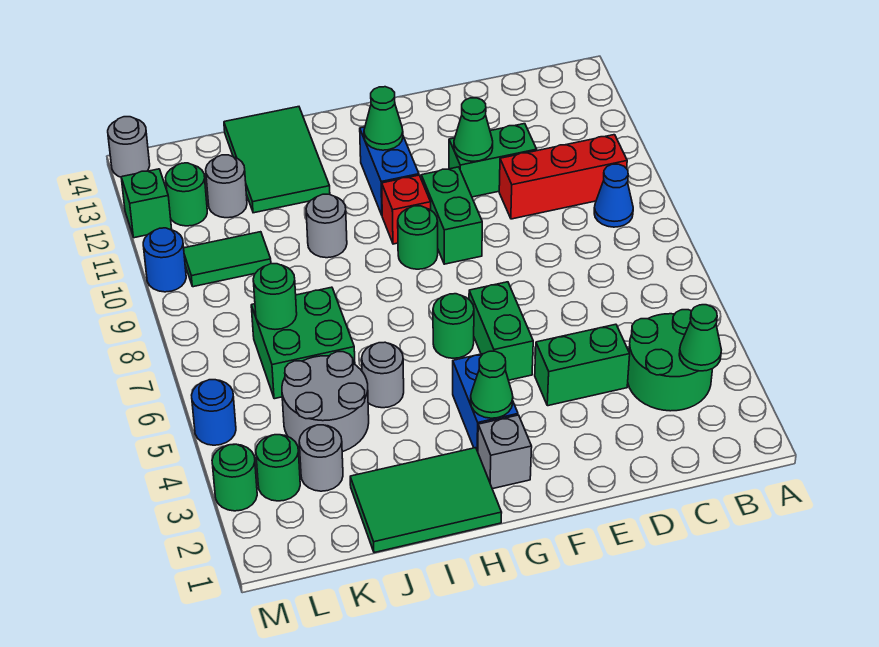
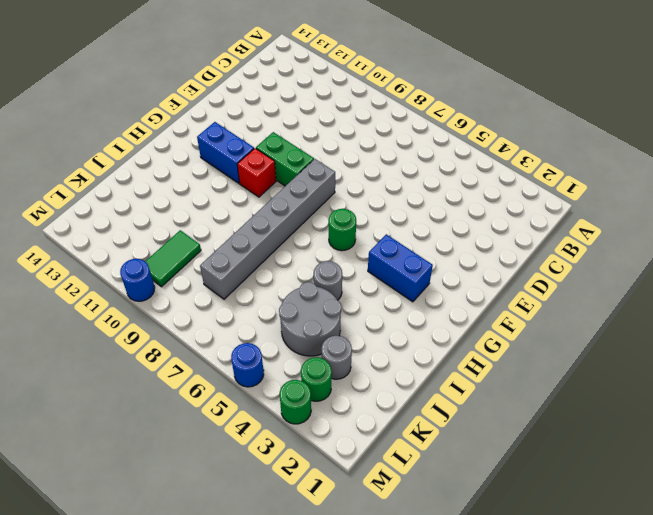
grey 1x6 brick [200,159,335,299] -> none
none -> green 2x2 round brick [628,310,712,411]
none -> blue 1x1 cone [594,164,633,227]
none -> red 1x3 brick [499,135,627,219]
none -> green 1x2 brick [535,324,630,406]

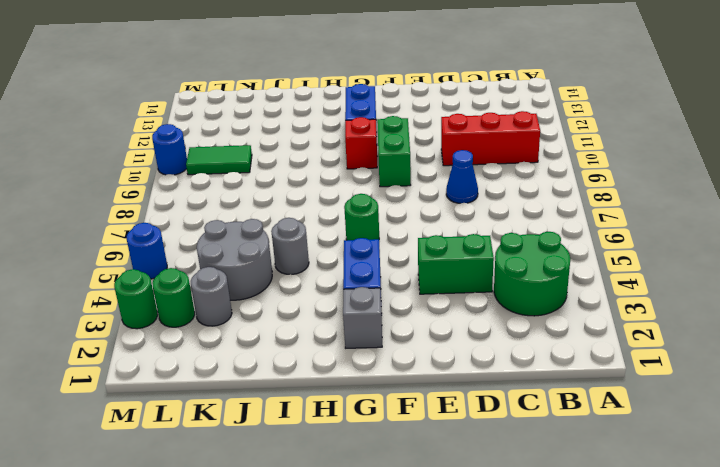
blue 1x1 cone [446,150,478,203] -> blue 1x1 cone moved to [594,164,633,227]
none -> green 1x2 brick [449,124,537,197]
none -> green 1x2 brick [469,282,533,380]
none -> green 1x1 round brick [398,206,438,269]
none -> green 2x3 tile [350,448,502,553]

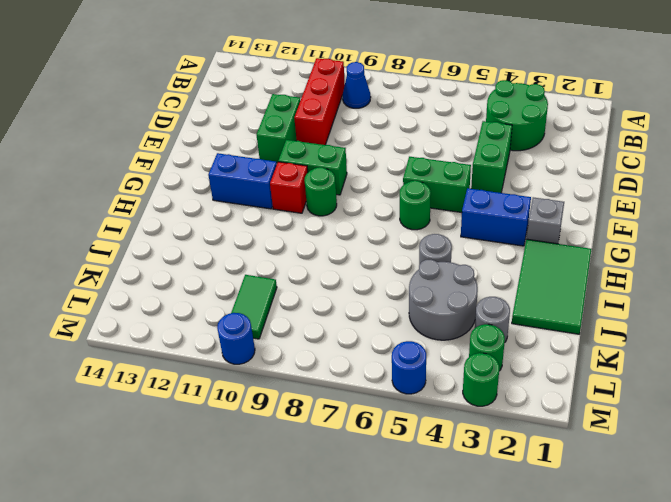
none -> grey 1x1 round brick [306,194,347,258]
none -> green 2x3 tile [224,107,330,213]
none -> green 2x2 brick [251,287,355,399]
none -> grey 1x1 round brick [206,155,247,218]

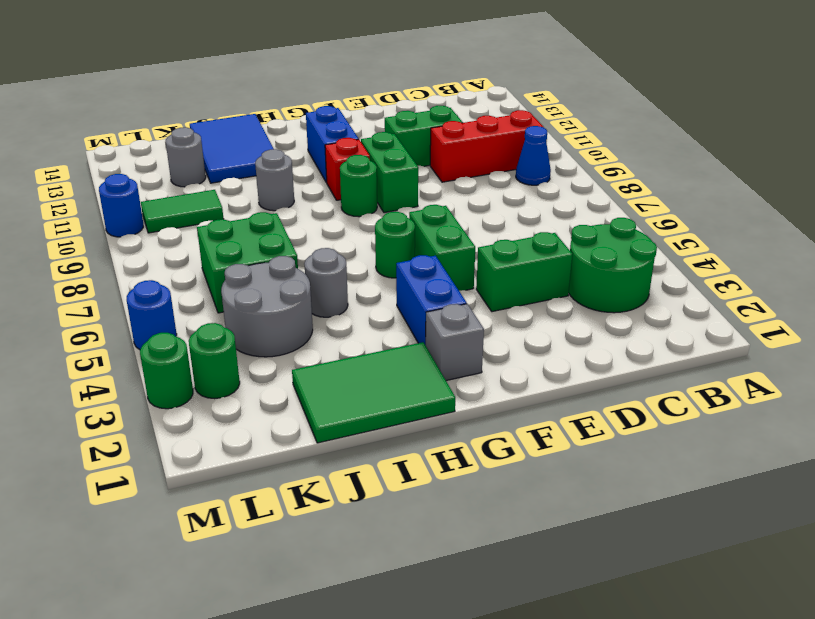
blue 2x3 tile [190,114,274,183] -> green 2x3 tile [224,107,330,213]
none -> grey 1x1 round brick [299,425,343,491]
none -> green 1x1 round brick [166,163,207,226]
none -> green 1x1 brick [121,169,172,238]
none -> grey 1x1 round brick [108,117,150,177]

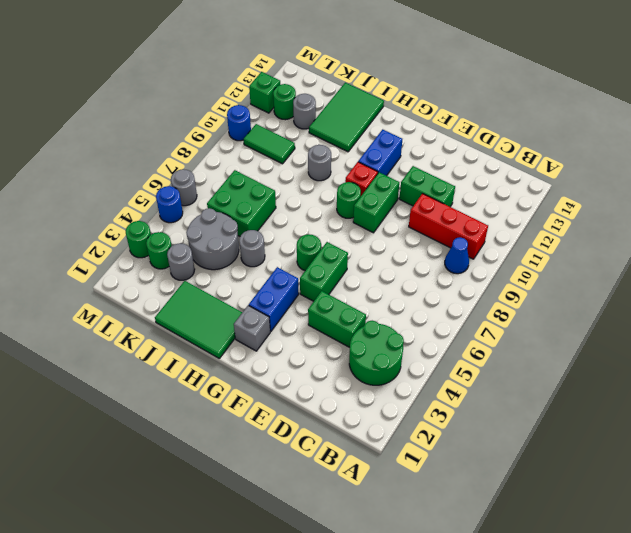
grey 1x1 round brick [171,169,197,206] -> grey 1x1 round brick moved to [108,117,150,177]
none -> green 1x1 cone [679,305,721,371]
none -> green 1x1 cone [454,98,493,161]
none -> green 1x1 cone [471,351,513,418]
none -> green 1x1 cone [364,87,403,150]

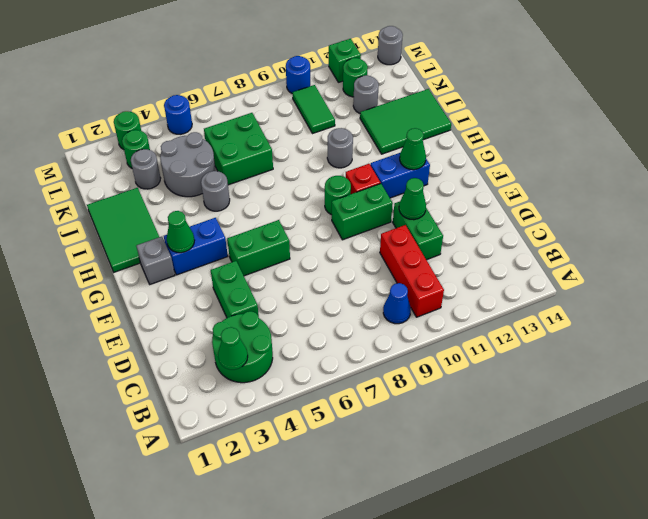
none -> green 1x1 round brick [433,294,474,358]
none -> green 1x1 round brick [253,264,297,329]

